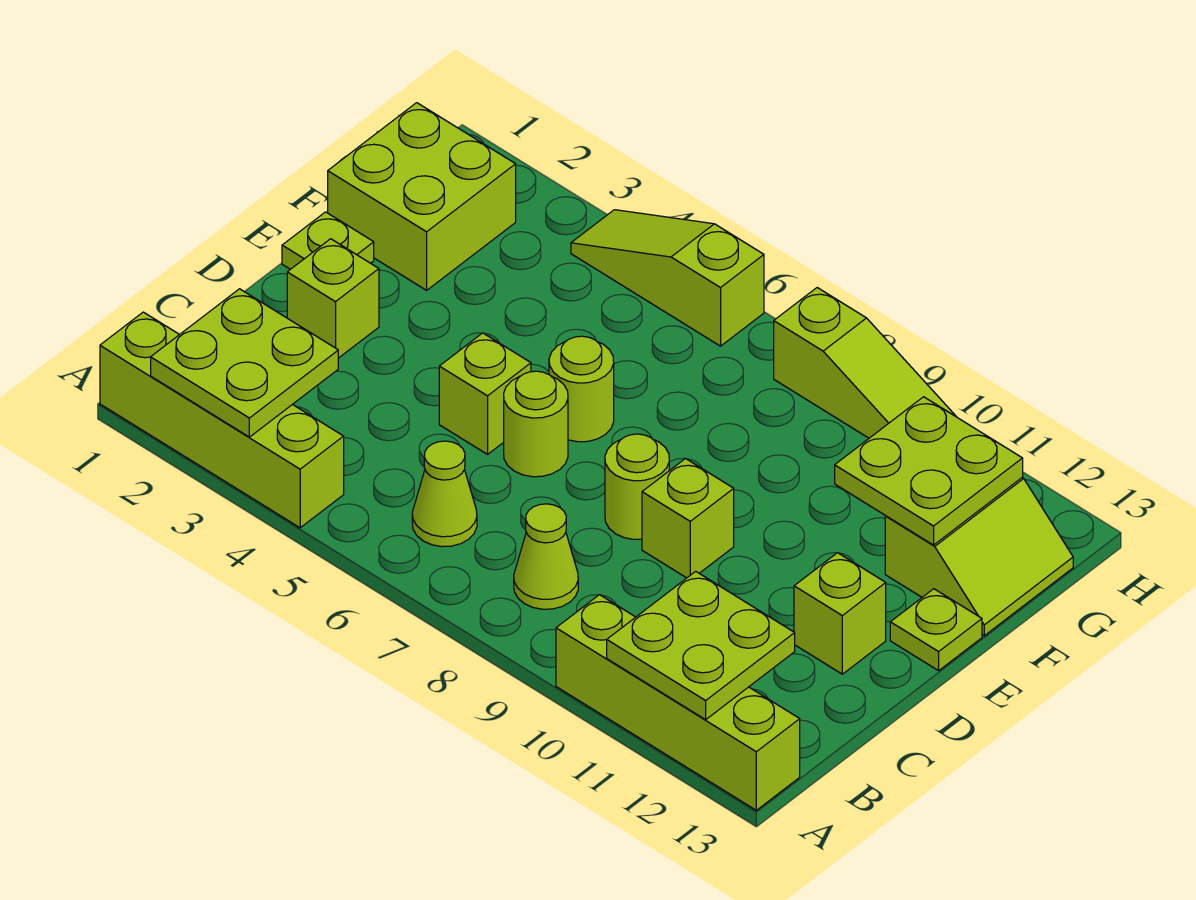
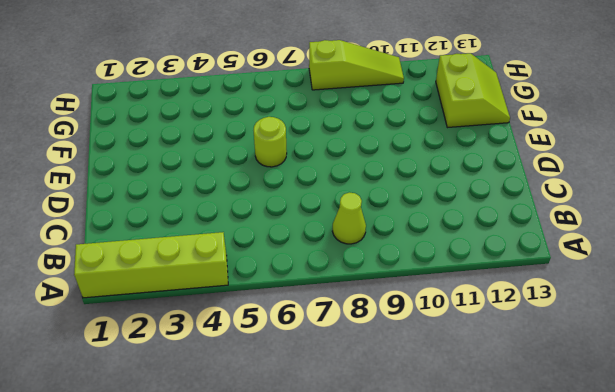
none -> lime 1x4 brick [556,595,800,810]
none -> lime 1x1 cone [412,441,477,547]
none -> lime 1x1 brick [287,239,379,358]

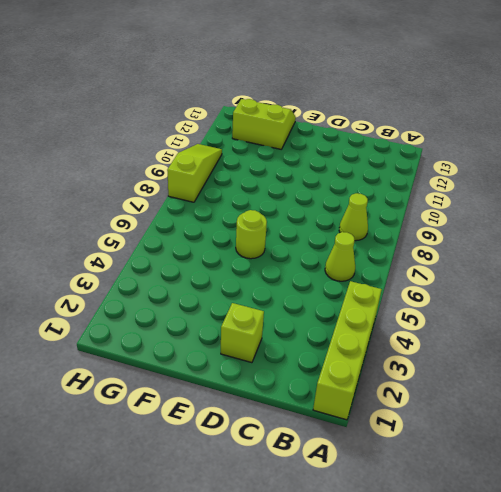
none -> lime 1x4 brick [556,595,800,810]
none -> lime 1x1 brick [439,333,531,454]
none -> lime 1x1 round brick [504,371,568,477]

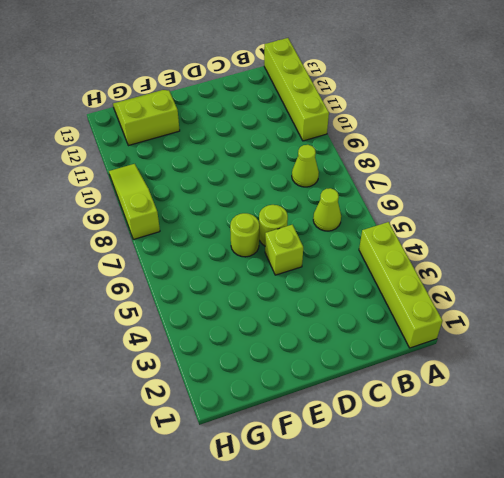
none -> lime 1x1 brick [287,239,379,358]
none -> lime 1x1 round brick [605,434,669,539]
none -> lime 1x1 brick [642,459,734,578]

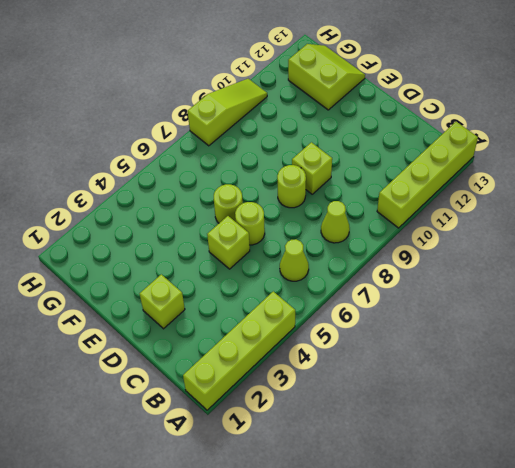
none -> lime 1x1 brick [794,553,886,674]
none -> lime 1x1 plate [282,212,374,269]
none -> lime 1x1 plate [890,589,982,671]

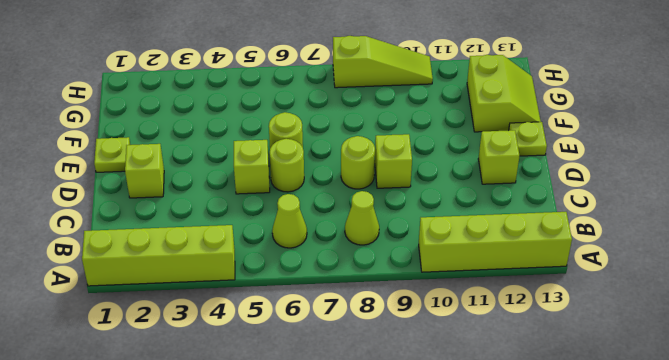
none -> lime 2x2 brick [328,103,516,290]
none -> lime 1x3 slope [571,210,764,346]
none -> lime 2x2 plate [151,289,338,437]

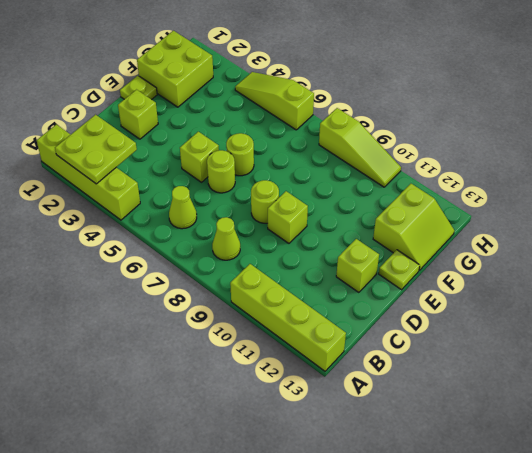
none -> lime 2x2 plate [607,571,795,720]
none -> lime 2x2 plate [835,397,1023,545]

